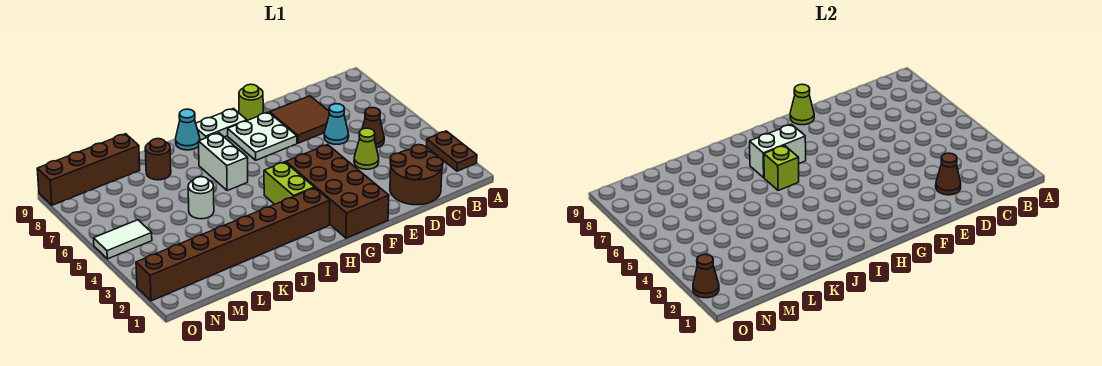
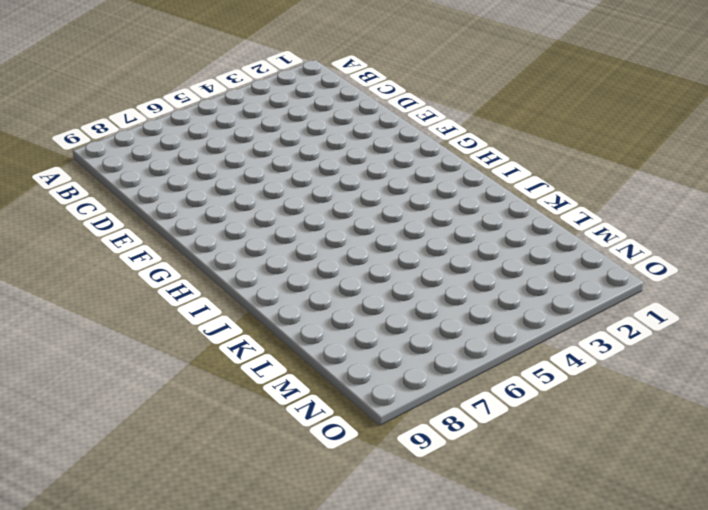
none -> brown 1x2 plate [427,131,477,171]
none -> brown 2x2 round brick [390,145,443,205]
none -> brown 1x1 cone [362,108,384,148]

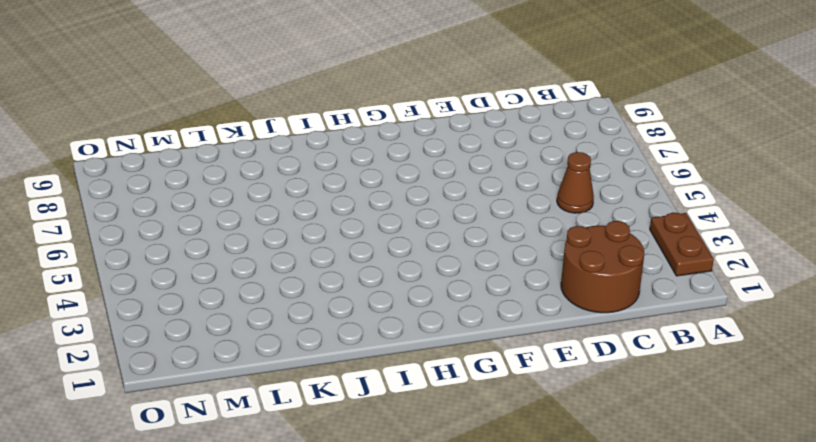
none -> lime 1x1 cone [354,128,379,169]
none -> cyan 1x1 cone [324,104,349,144]
none -> brown 2x2 tile [270,96,329,143]

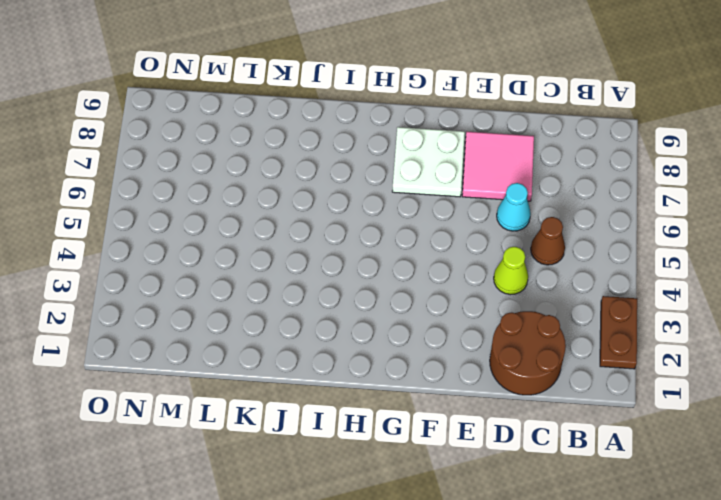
pink 2x2 tile [462,132,534,201] -> brown 2x2 tile [270,96,329,143]
none -> brown 2x4 brick [286,145,389,238]
none -> lime 1x1 round brick [239,84,263,120]
none -> white 1x2 plate [196,109,247,140]

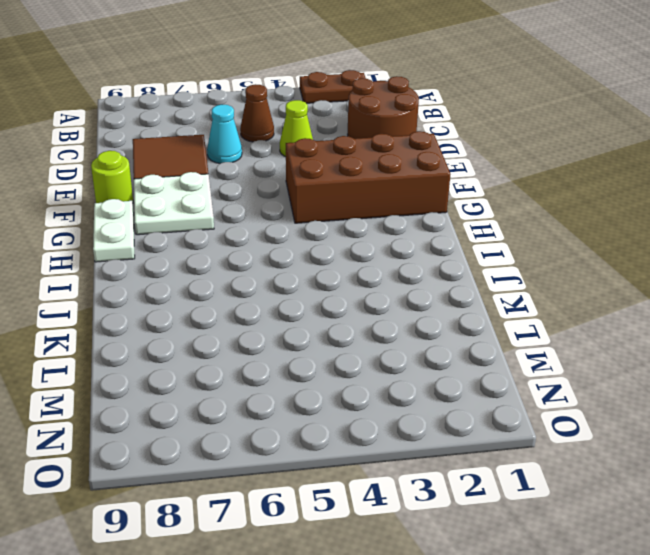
none -> brown 1x8 brick [136,188,330,301]
none -> lime 1x2 brick [264,162,314,204]
none -> white 1x2 brick [199,133,248,191]

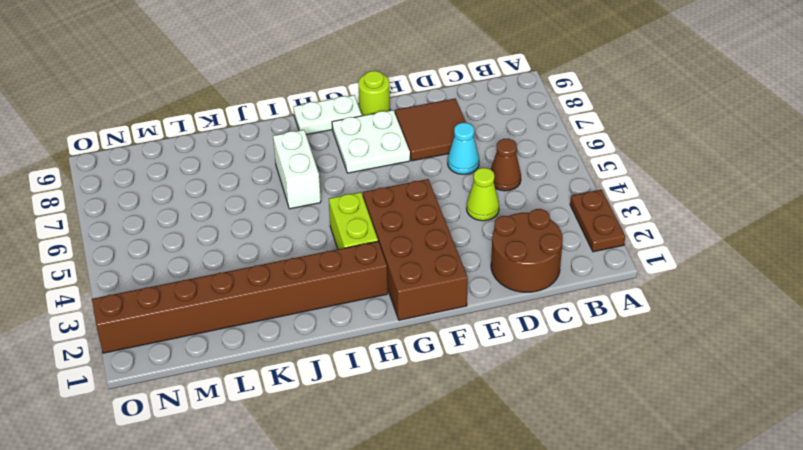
none -> cyan 1x1 cone [176,109,200,150]
none -> white 1x1 round brick [188,177,214,219]
none -> brown 1x1 round brick [145,139,171,180]

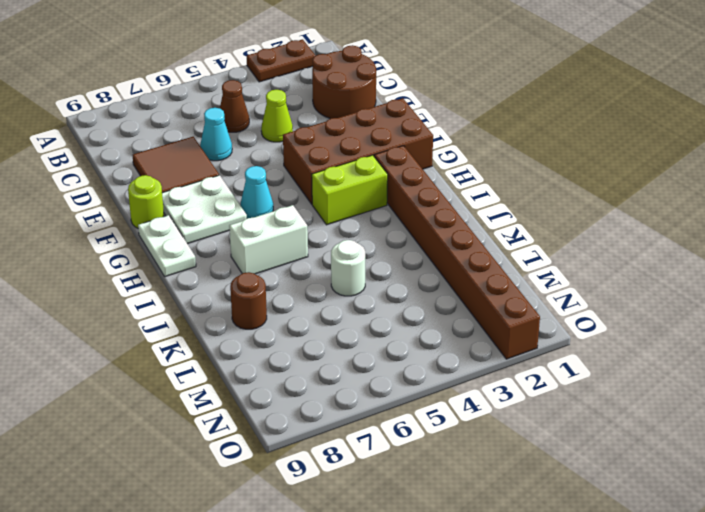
cyan 1x1 cone [240,166,273,218] -> cyan 1x1 cone moved to [176,109,200,150]
none -> brown 1x4 brick [37,134,140,205]
none -> white 1x2 tile [94,220,152,259]
none -> brown 1x1 cone [936,153,961,195]

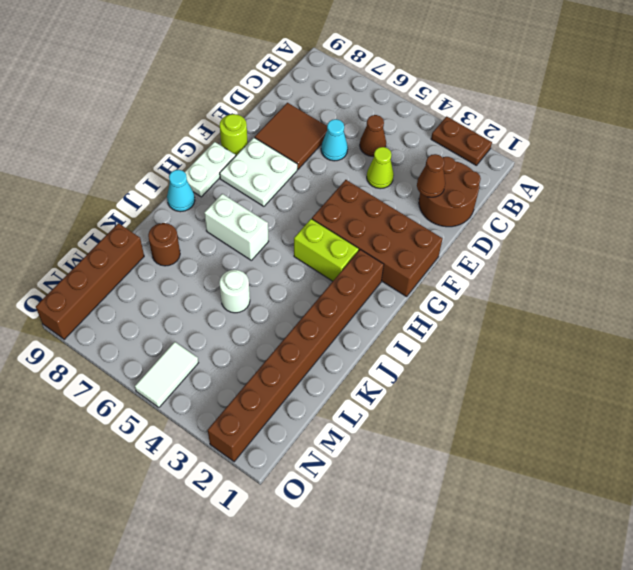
none -> lime 1x1 cone [790,84,814,125]
none -> white 1x2 brick [750,124,806,178]
none -> lime 1x1 brick [764,145,799,191]

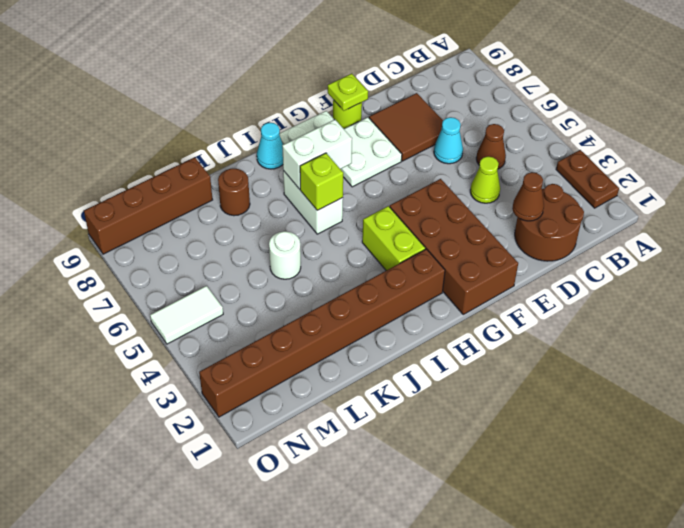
lime 1x1 plate [328,74,368,111] -> lime 1x1 cone [790,84,814,125]
none -> brown 1x1 cone [693,254,719,298]

